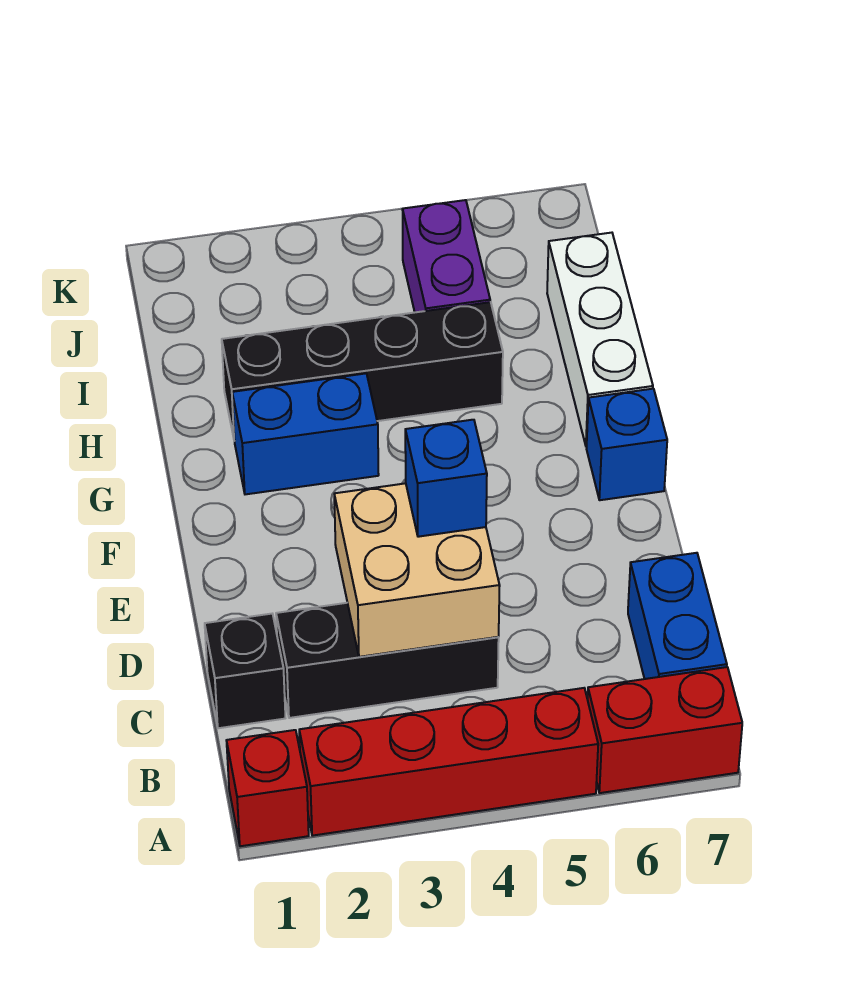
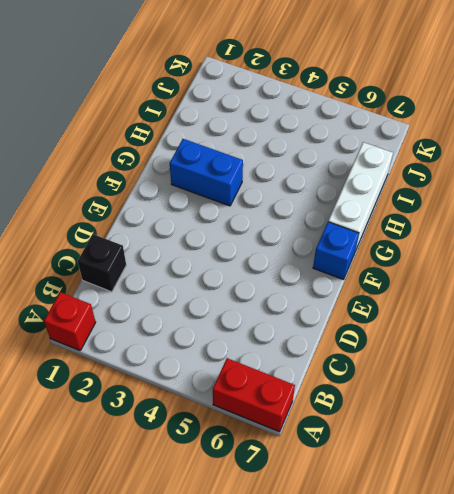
none -> red 1x4 brick [299,688,598,836]
none -> blue 1x2 brick [628,553,727,679]
none -> black 1x3 brick [276,603,499,718]

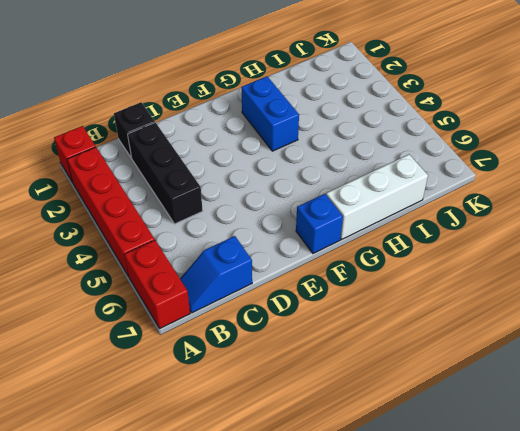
blue 1x2 slope [180,236,252,313] -> blue 1x2 brick [628,553,727,679]
none -> black 1x4 brick [222,302,503,441]
none -> purple 1x2 brick [402,200,490,312]
none -> tan 2x2 brick [334,483,500,657]

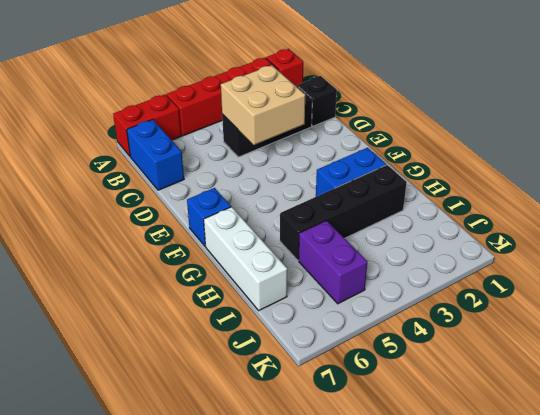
none -> blue 1x1 brick [405,420,487,537]

